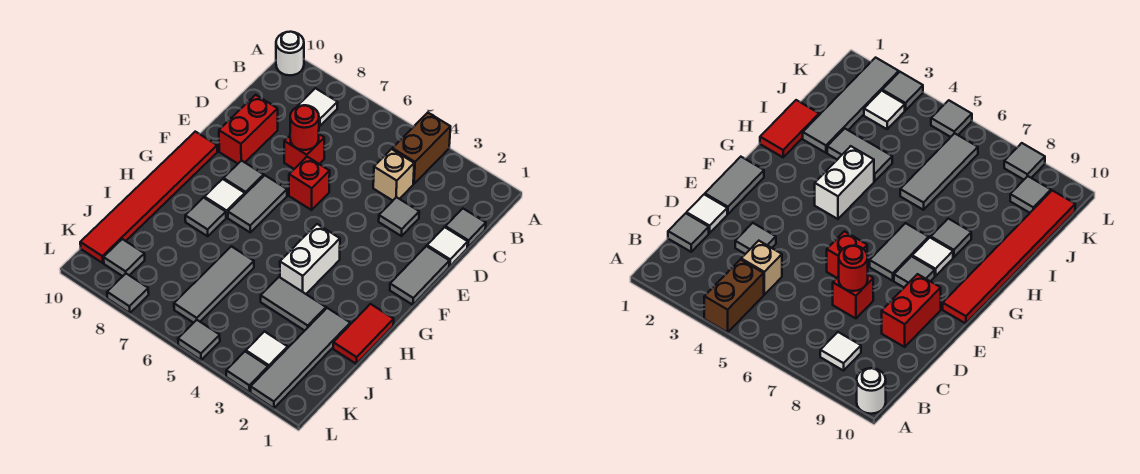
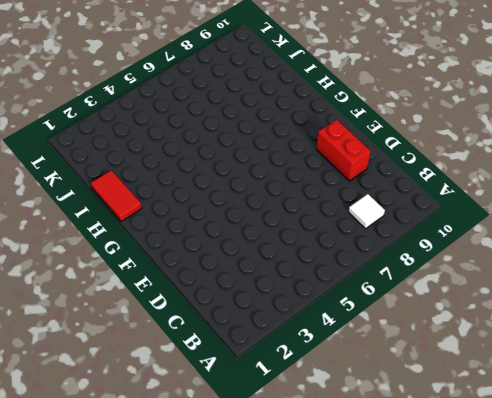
none -> brown 1x2 brick [392,113,450,184]
none -> white 1x1 round brick [276,32,304,75]
none -> grey 1x1 tile [445,209,486,247]

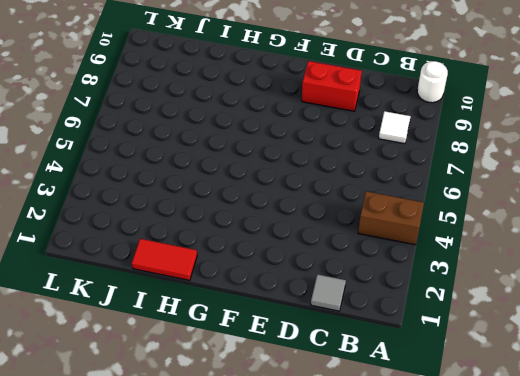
none -> tan 1x1 brick [373,149,414,201]
none -> white 1x1 tile [427,227,468,266]
none -> grey 1x1 tile [379,197,419,236]

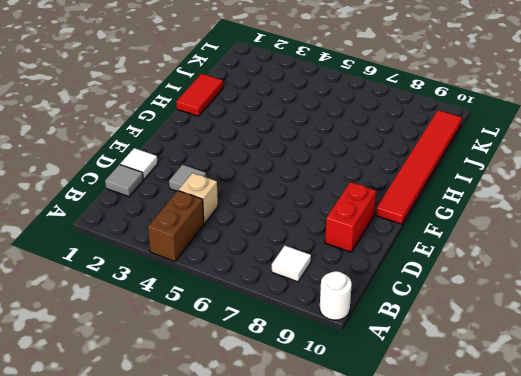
none -> red 1x1 brick [284,134,324,169]
none -> grey 1x2 tile [390,246,449,305]
none -> red 1x1 brick [289,157,330,210]

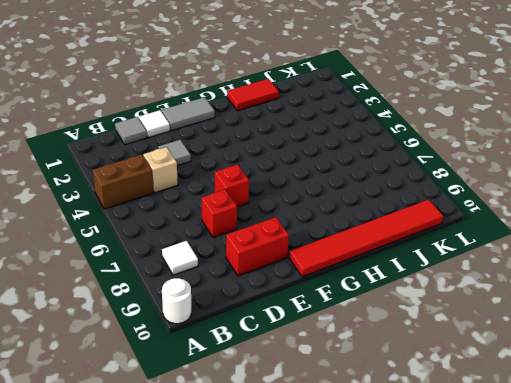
none -> grey 1x2 tile [228,175,287,232]
none -> grey 1x1 tile [224,160,264,194]
none -> white 1x2 brick [280,224,340,294]

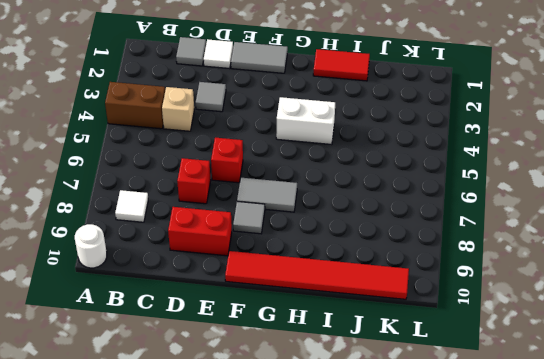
none -> white 1x1 tile [205,179,245,218]
none -> grey 1x1 tile [185,198,226,236]
none -> grey 1x4 tile [251,308,350,408]

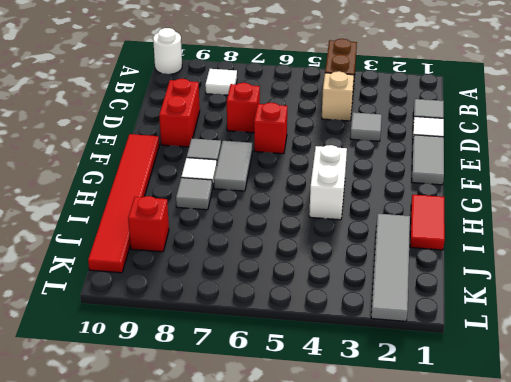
red 1x1 brick [128,196,169,252] -> none
none -> grey 1x2 tile [261,277,326,331]
none -> grey 1x3 tile [174,246,254,323]
none -> white 1x1 tile [246,332,288,368]

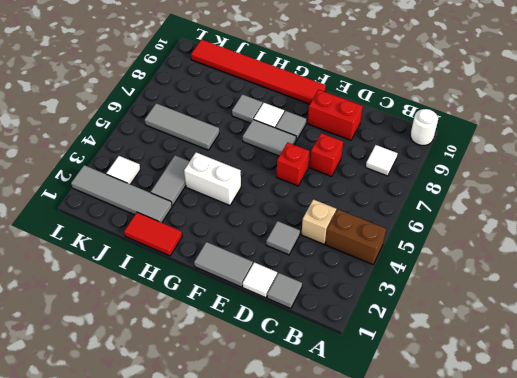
none -> grey 1x1 tile [104,239,145,276]
none -> grey 1x1 tile [226,352,268,392]
none -> grey 1x1 tile [178,320,220,360]

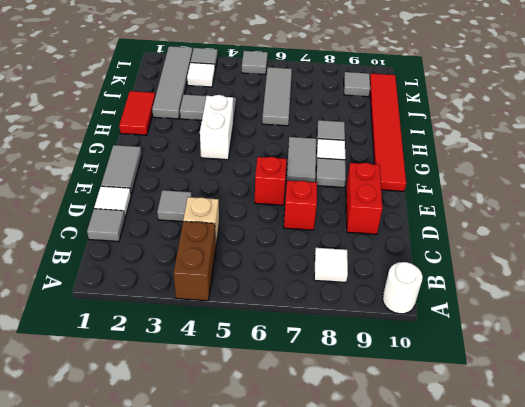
none -> grey 1x1 tile [107,274,149,313]
none -> red 1x1 round brick [290,105,319,150]

